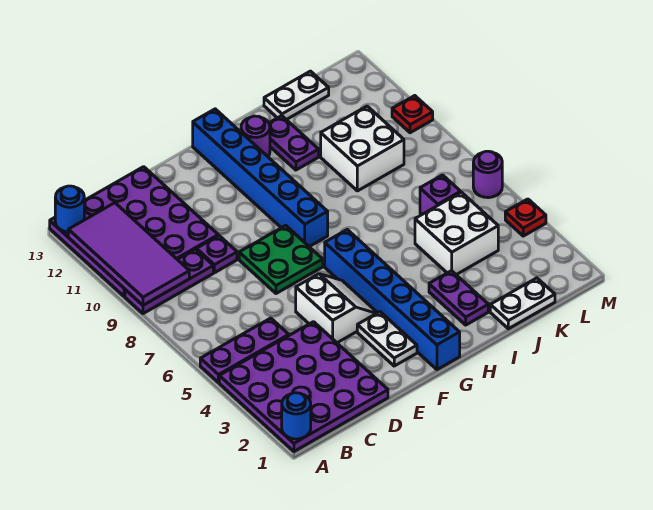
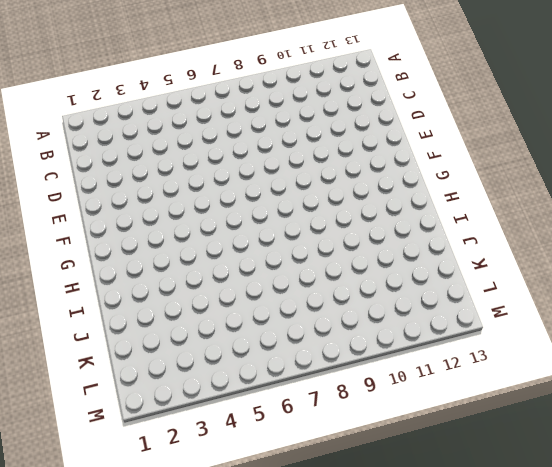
none -> purple 4x4 plate [219,322,388,451]
none -> purple 1x3 plate [200,318,289,383]
none -> purple 1x3 plate [125,249,213,314]

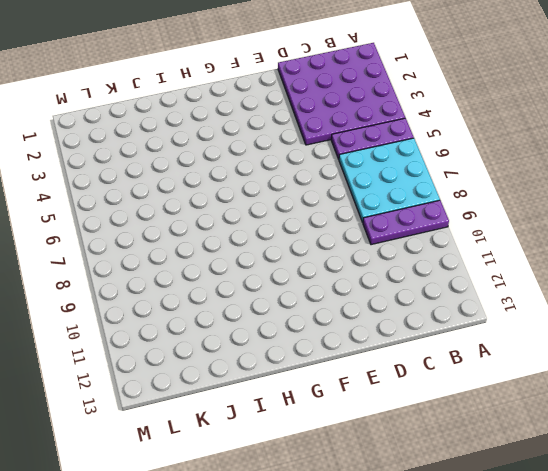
cyan 3x3 plate [339,138,440,222] -> none
none -> purple 4x4 plate [50,167,218,296]
none -> purple 1x1 plate [197,236,237,273]
none -> white 2x2 slope [296,274,377,343]

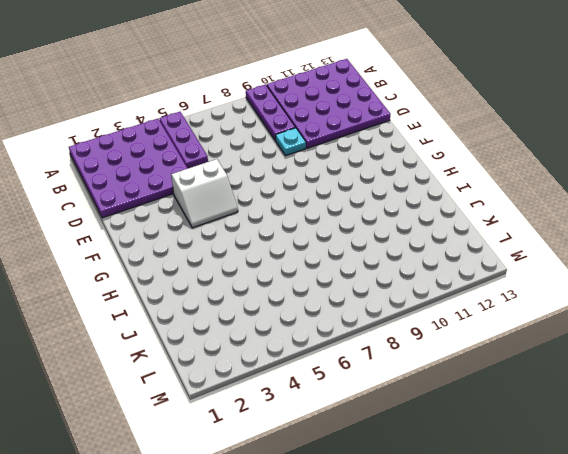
cyan 1x1 plate [276,128,306,156] -> purple 1x1 plate [197,236,237,273]
none -> green 2x2 plate [239,225,323,294]
none -> white 1x2 plate [357,312,417,366]
none -> blue 1x6 brick [325,230,460,370]

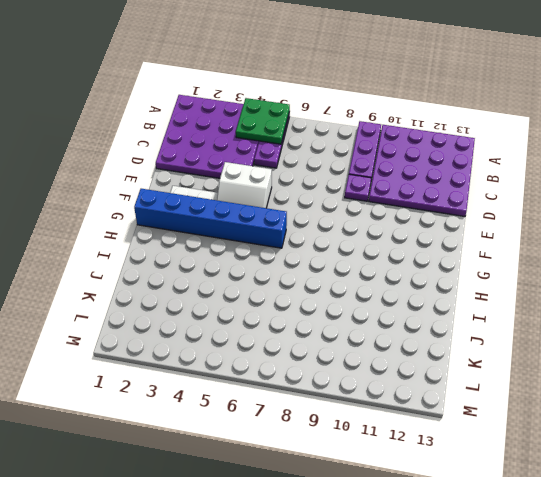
green 2x2 plate [236,98,290,144] -> green 2x2 plate moved to [239,225,323,294]
none -> blue 1x6 brick [193,109,328,247]
none -> purple 1x1 round brick [241,116,270,157]
none -> purple 1x2 plate [429,271,488,325]

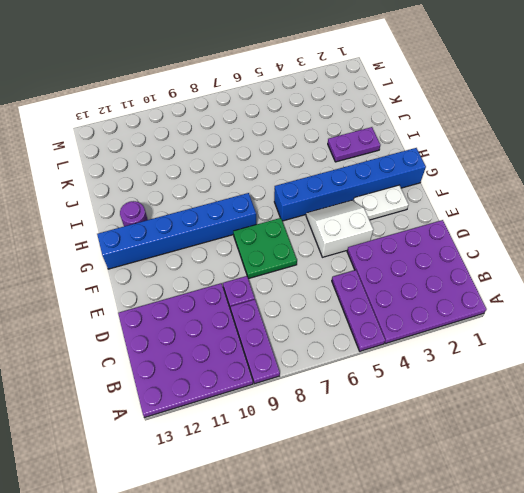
none -> purple 1x2 plate [269,116,319,170]
none -> white 1x2 plate [490,278,555,329]
none -> white 2x2 brick [415,192,498,275]

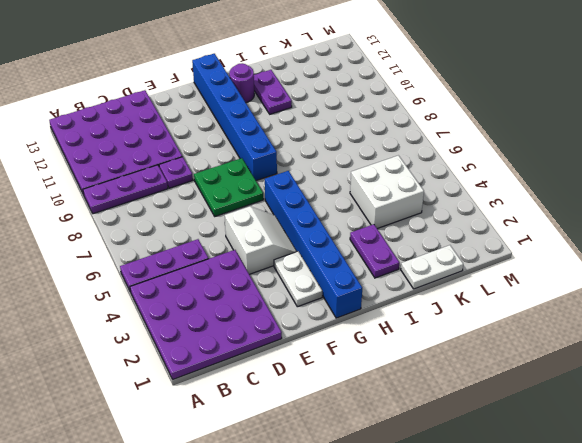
none -> white 2x2 brick [321,106,404,191]
none -> white 1x2 plate [264,71,329,120]
none -> purple 1x1 brick [420,175,461,214]

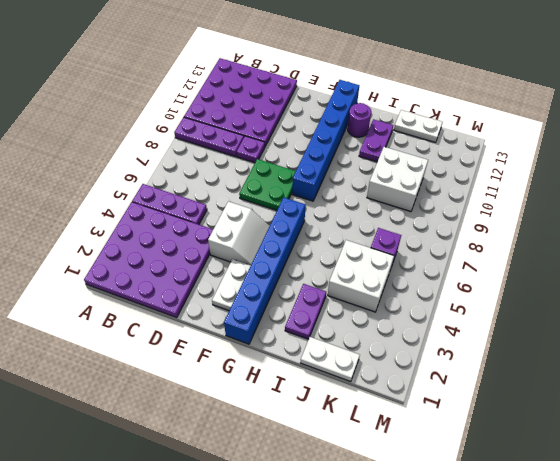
none -> red 1x1 plate [505,199,546,236]
none -> purple 1x1 round brick [473,151,502,198]
none -> red 1x1 plate [392,96,433,133]

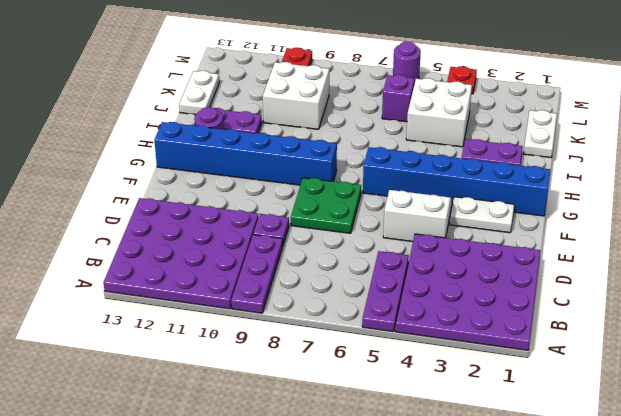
none -> blue 1x1 round brick [282,393,311,439]
none -> purple 2x4 tile [68,203,189,305]
none -> blue 1x1 round brick [55,186,84,232]

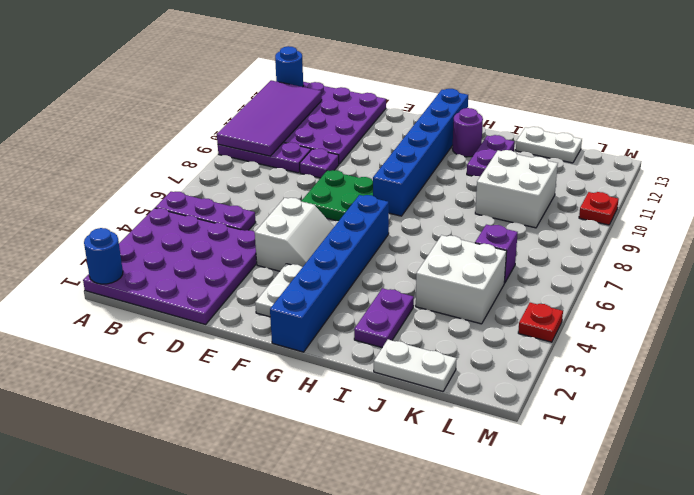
none -> purple 1x1 round brick [473,151,502,198]

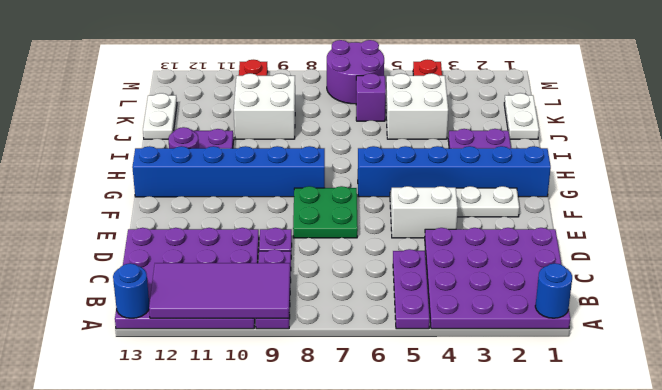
purple 2x2 round brick [327,40,384,104] -> purple 1x1 round brick [473,151,502,198]

